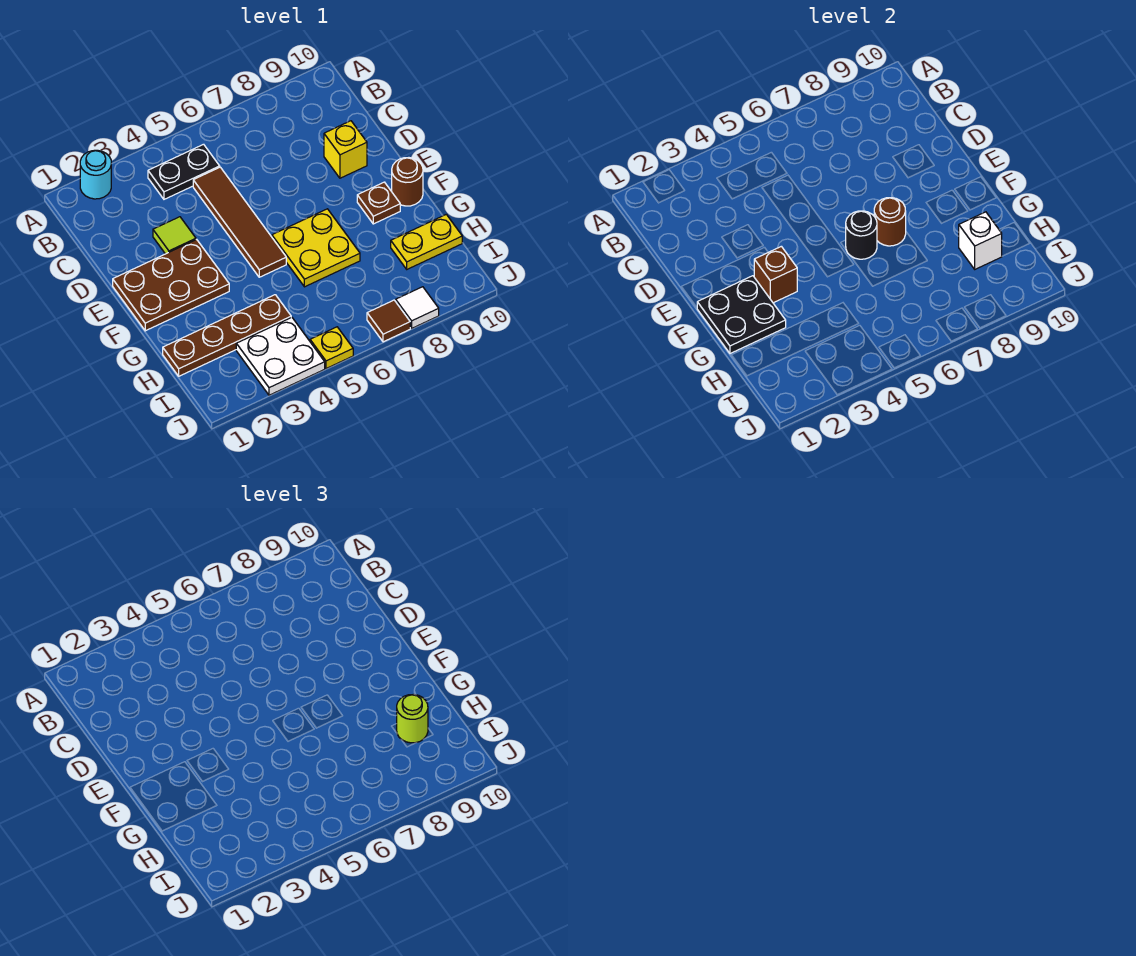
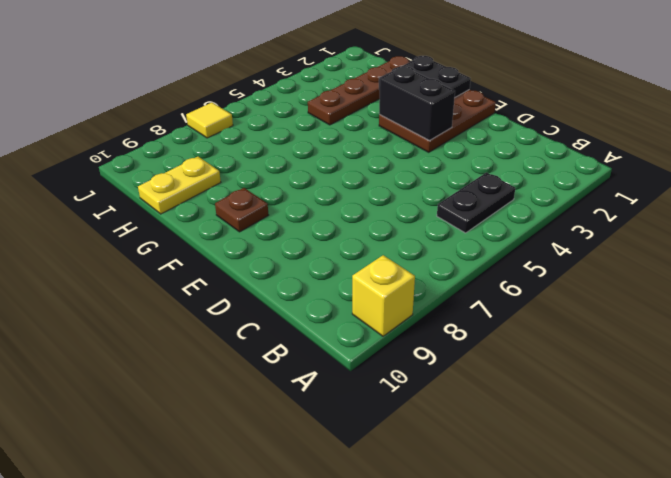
yellow 1x1 brick [352,255,415,336] -> yellow 1x1 brick moved to [324,121,367,178]
black 1x2 brick [379,66,455,141] -> brown 1x1 brick [754,246,797,303]
yellow 1x1 tile [186,103,233,138] -> brown 1x1 tile [367,300,410,342]
none -> cyan 1x1 round brick [80,150,111,199]
none -> brown 1x4 tile [193,167,286,277]
none -> lime 1x1 tile [153,217,196,254]

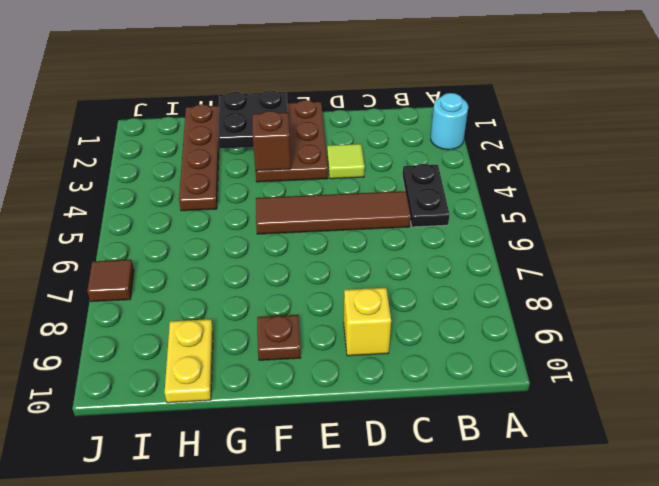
none -> yellow 2x2 plate [272,209,360,287]
none -> brown 1x1 round brick [392,158,423,206]
none -> white 2x2 plate [236,317,325,395]

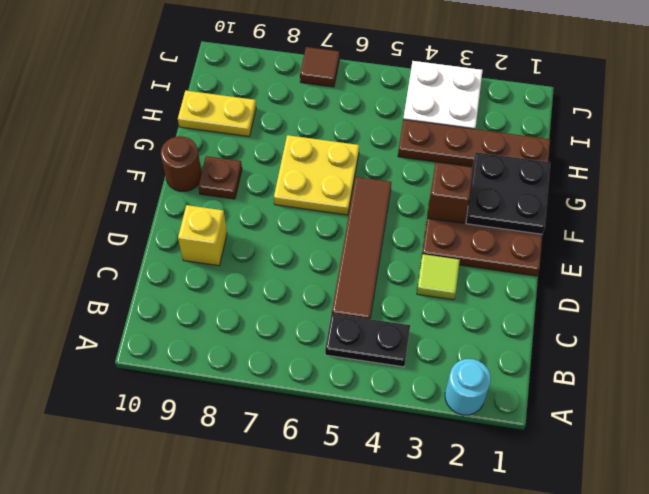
none -> yellow 1x1 plate [310,327,353,369]
none -> white 1x1 tile [396,287,439,328]
none -> black 1x1 round brick [846,211,877,259]

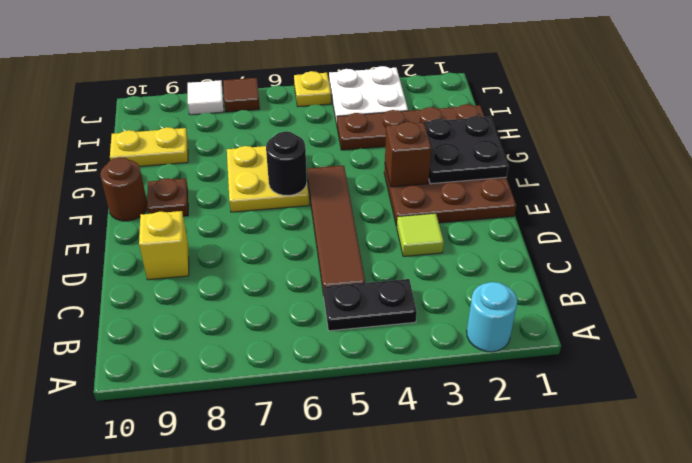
none -> brown 1x1 round brick [874,198,906,246]
none -> white 1x1 brick [959,212,1002,269]
none -> lime 1x1 round brick [397,694,428,743]

